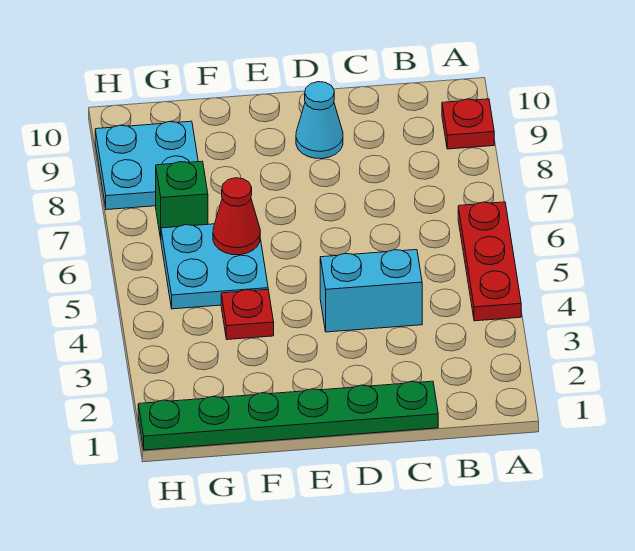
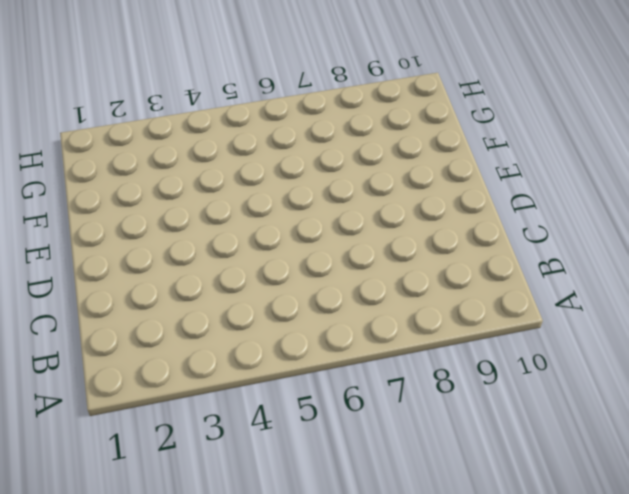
none -> red 1x3 plate [458,202,521,321]
none -> red 1x1 plate [442,99,494,149]

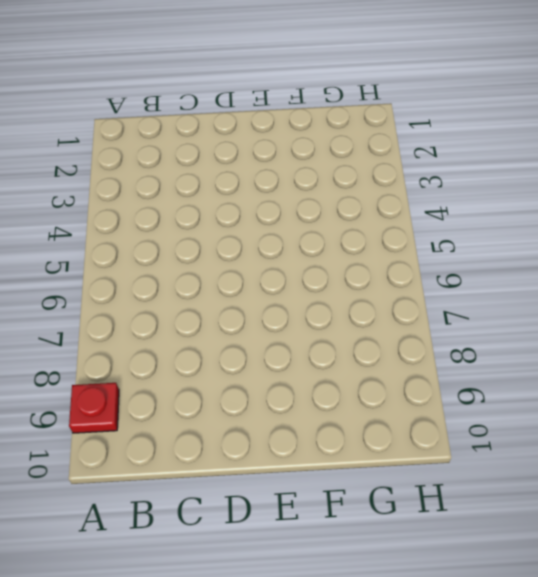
none -> red 1x3 plate [458,202,521,321]
none -> green 1x6 plate [138,381,438,450]

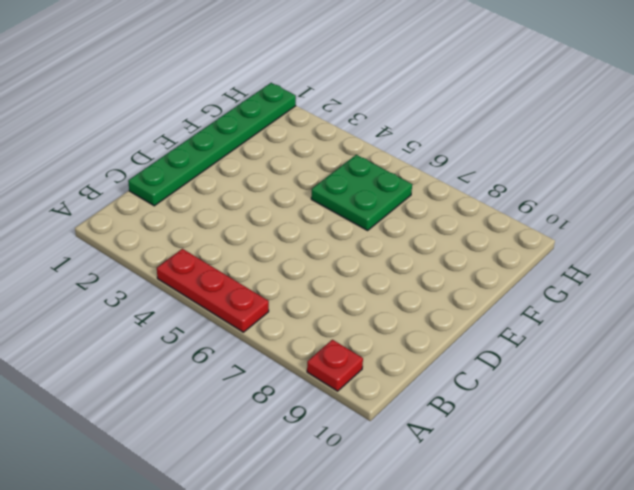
green 2x2 plate [311,155,412,230] -> cyan 2x2 plate [161,224,268,309]
none -> cyan 1x2 brick [320,250,422,332]
none -> cyan 1x1 cone [296,82,343,159]

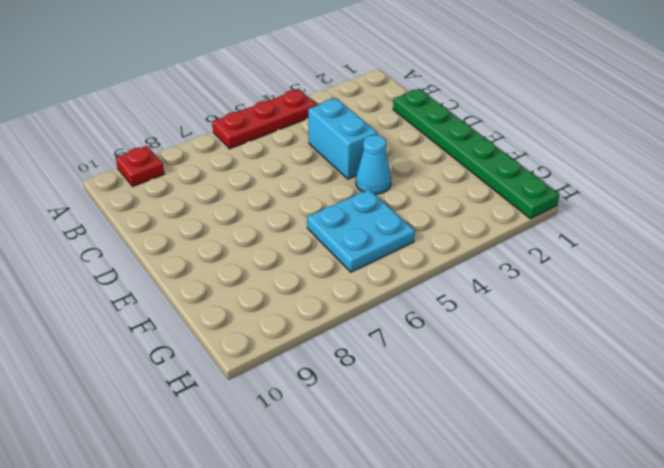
cyan 1x1 cone [356,135,391,194] -> cyan 1x1 cone moved to [296,82,343,159]
none -> red 1x1 plate [221,289,274,340]
none -> green 1x1 brick [156,161,208,238]

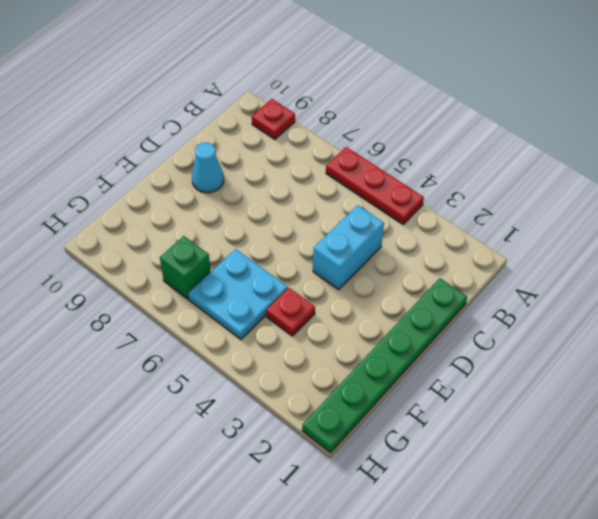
none -> cyan 2x2 plate [95,121,198,210]
none -> red 1x1 cone [213,178,260,255]

